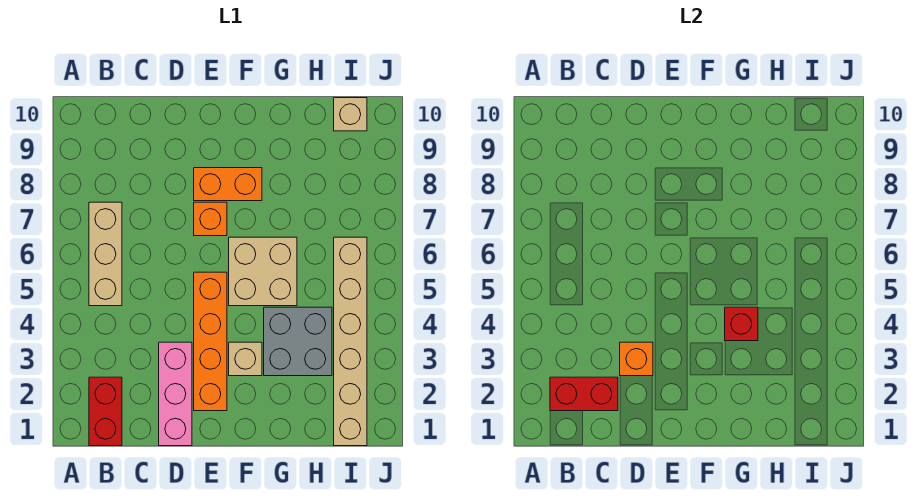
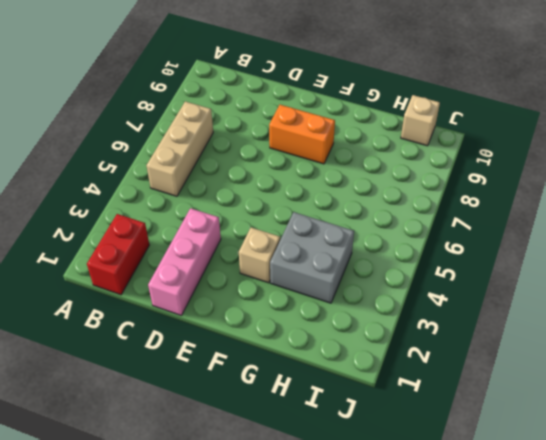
none -> orange 1x4 brick [194,272,227,411]
none -> orange 1x1 brick [194,202,227,236]
none -> tan 2x2 brick [229,237,297,306]

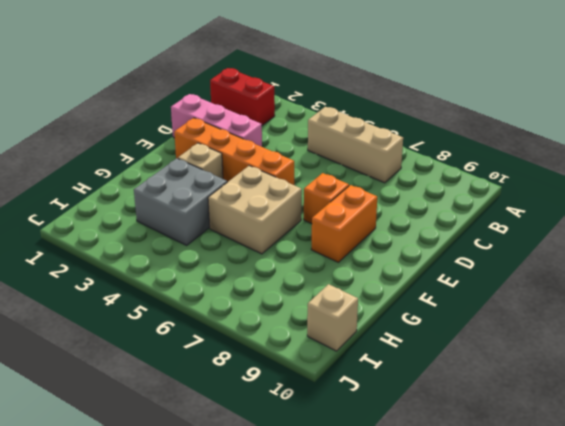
none -> tan 1x6 brick [334,237,367,446]
none -> red 1x2 brick [550,377,618,411]
none -> orange 1x1 brick [620,342,653,376]

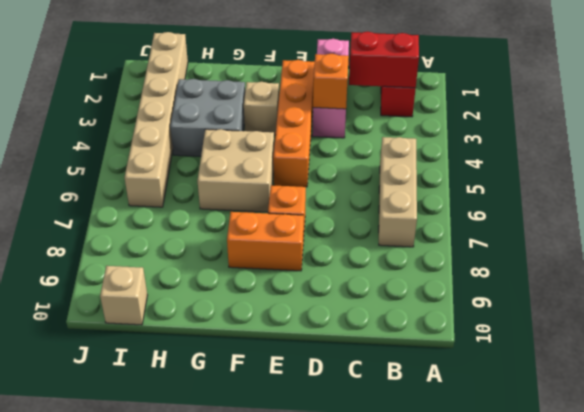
none -> red 1x1 brick [725,307,758,341]

